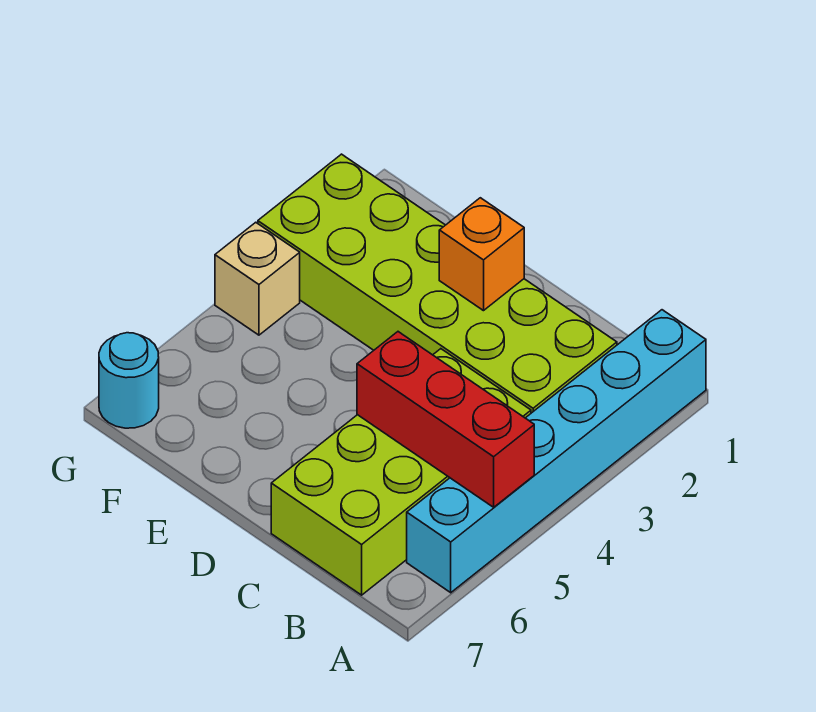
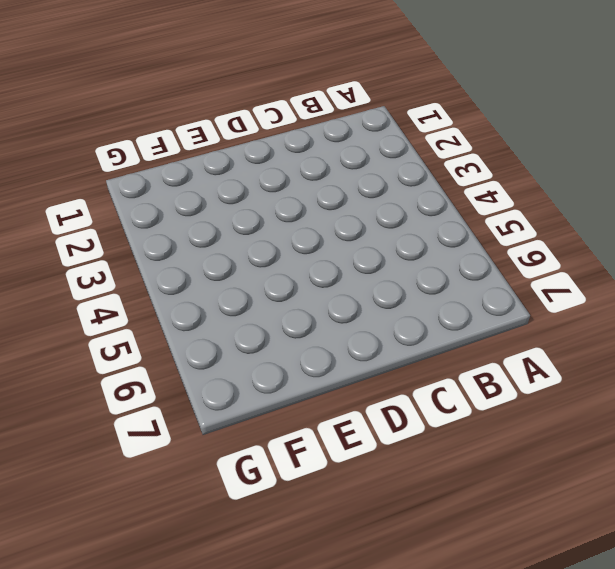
none -> cyan 1x6 brick [407,310,706,593]
none -> lime 2x6 brick [258,154,617,413]

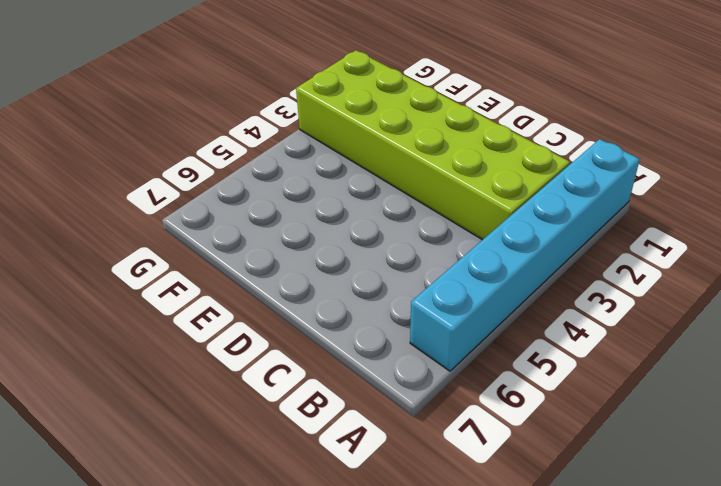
none -> lime 2x4 brick [271,349,531,595]
none -> tan 1x1 brick [215,222,300,335]

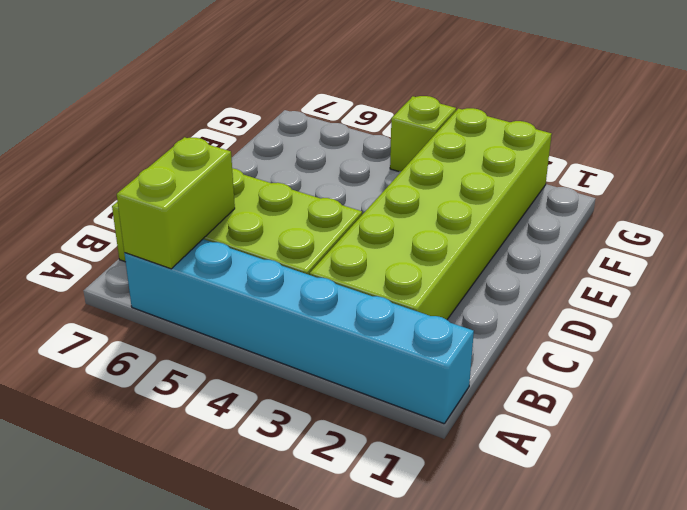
lime 1x2 brick [117,137,235,269] -> none
lime 1x1 brick [390,96,456,172] -> tan 1x1 brick [215,222,300,335]
none -> cyan 1x1 round brick [99,333,159,428]
none -> red 1x3 brick [357,332,534,507]

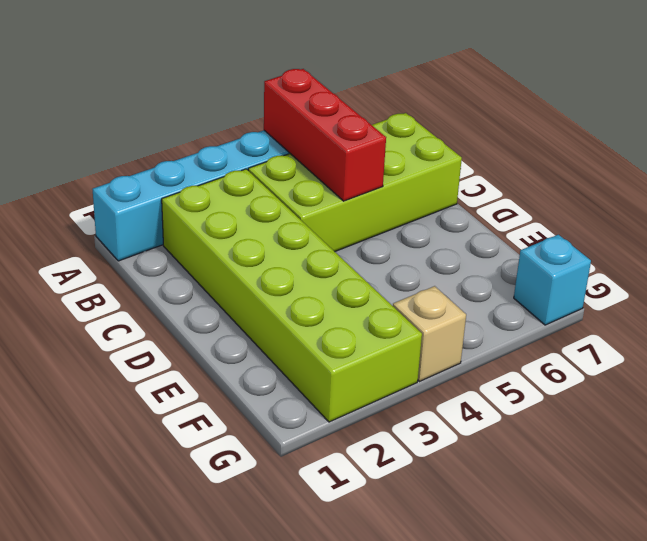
cyan 1x1 brick [514,235,591,325] -> cyan 1x1 round brick [99,333,159,428]
none -> orange 1x1 brick [439,198,524,311]

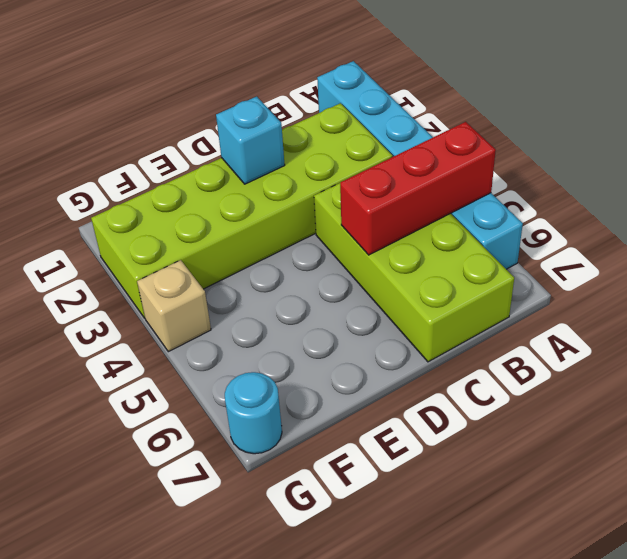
cyan 1x1 brick [216,96,285,184] -> orange 1x1 brick [439,198,524,311]

